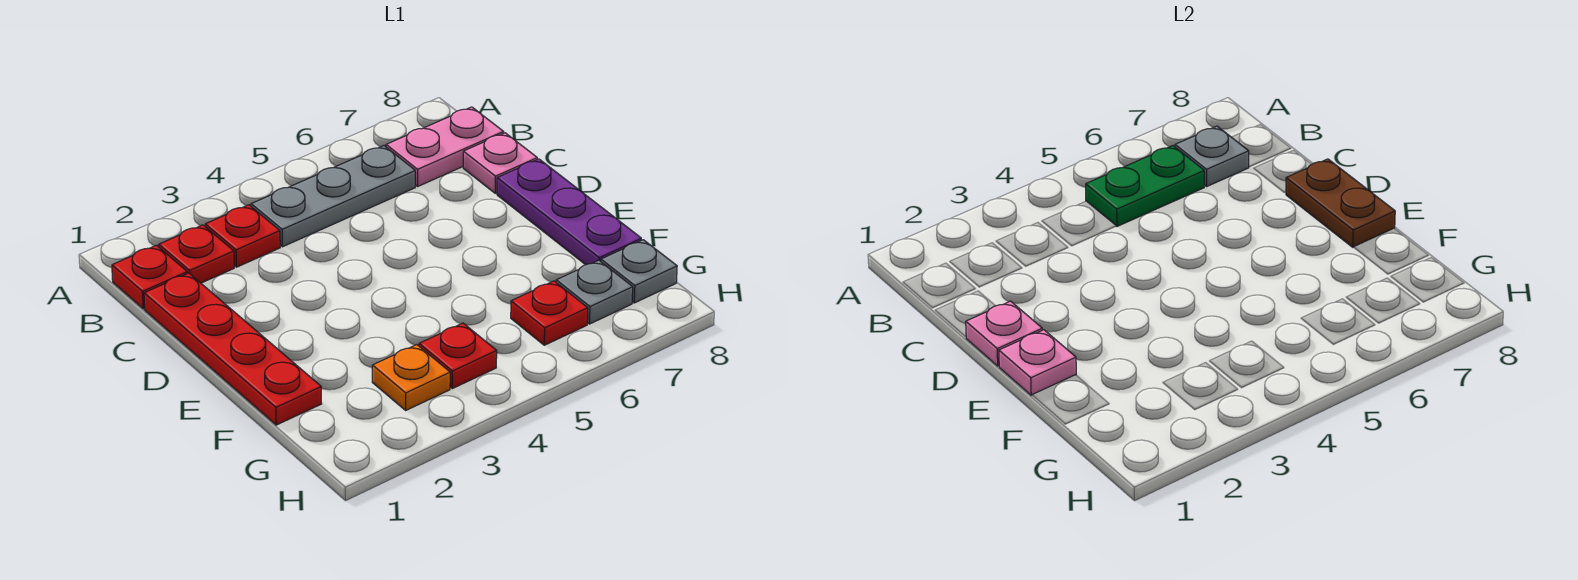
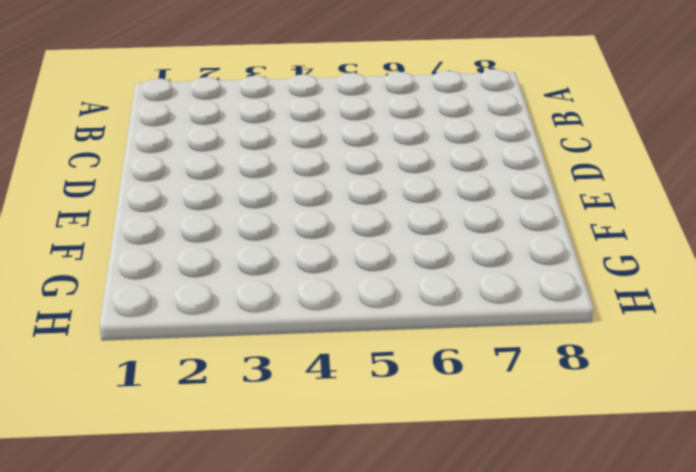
none -> red 1x1 plate [112,245,187,309]
none -> red 1x1 plate [159,225,234,283]
none -> red 1x1 plate [205,205,280,267]

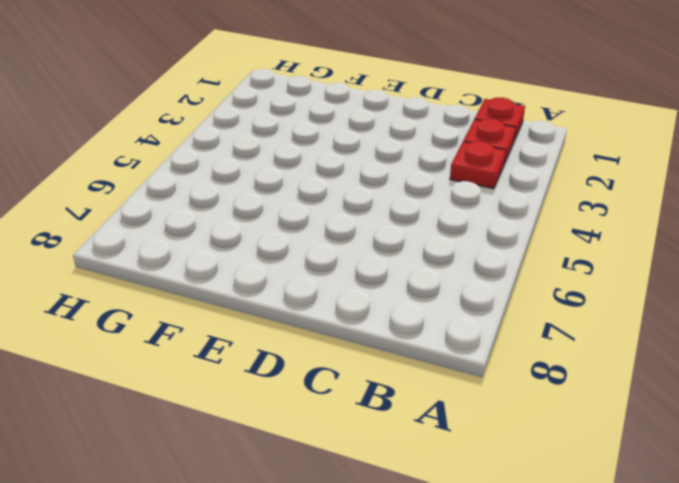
none -> grey 1x3 plate [251,146,415,247]
none -> pink 1x2 plate [386,107,503,186]
none -> red 1x4 plate [144,273,322,425]

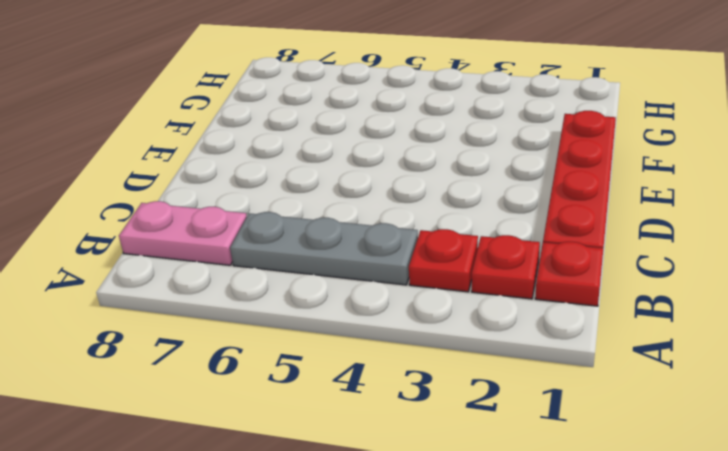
none -> pink 1x1 plate [463,133,537,193]
none -> purple 1x3 plate [497,159,641,265]
none -> orange 1x1 plate [372,345,450,410]

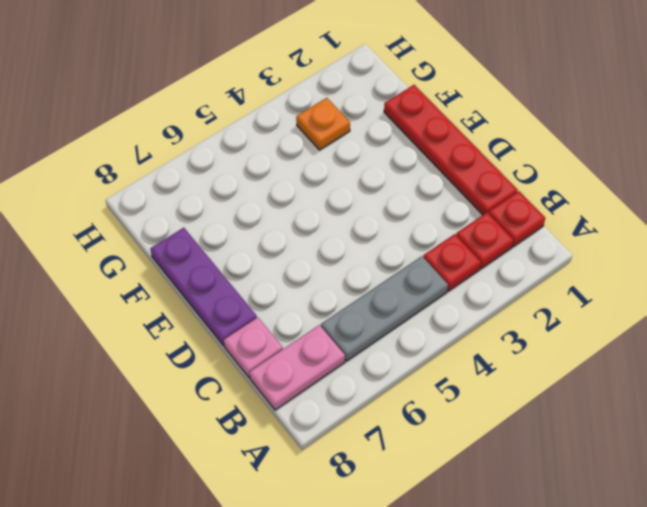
none -> red 1x1 plate [419,323,497,389]
none -> red 1x1 plate [511,281,588,345]
none -> grey 1x1 plate [556,260,633,324]

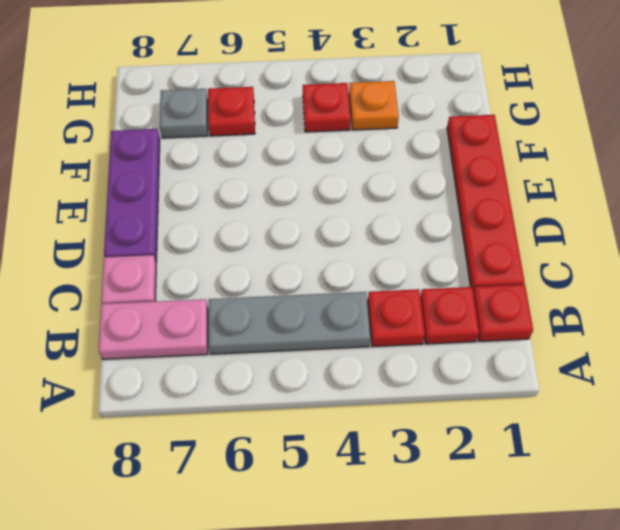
none -> grey 1x1 plate [601,240,677,303]
none -> green 1x2 plate [1086,146,1204,226]
none -> grey 1x1 plate [1175,126,1249,186]

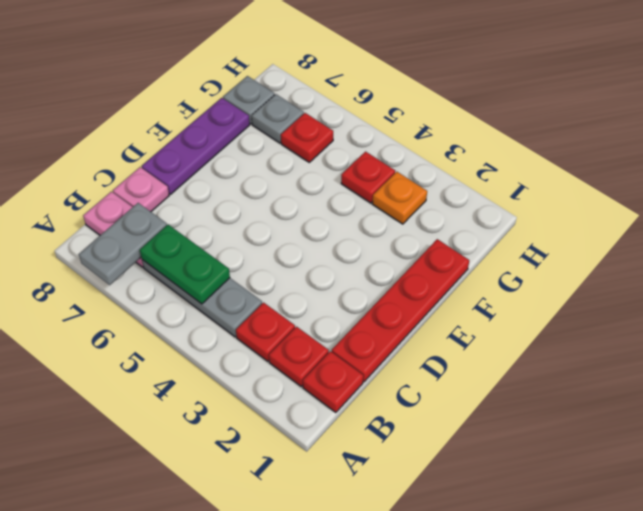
grey 1x2 plate [79,203,167,285] -> grey 1x1 plate [1175,126,1249,186]
none -> pink 1x1 plate [966,301,1042,366]
none -> brown 1x2 plate [1286,159,1395,247]
none -> pink 1x1 plate [999,330,1076,395]

